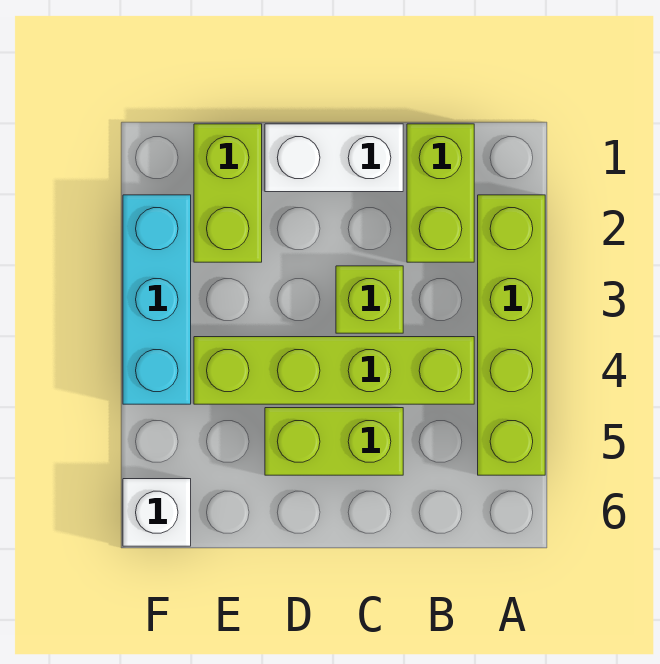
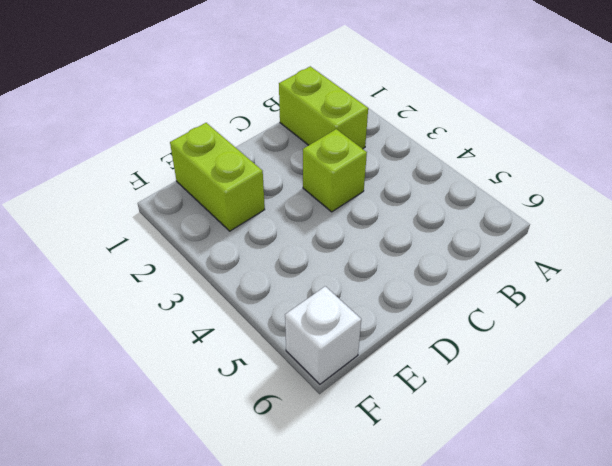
none -> lime 1x4 brick [478,195,545,475]
none -> lime 1x4 brick [194,337,474,404]

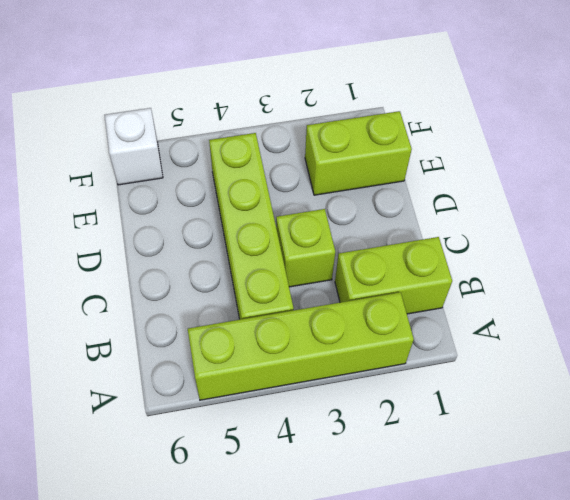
none -> white 1x2 brick [265,124,403,192]
none -> lime 1x2 brick [265,408,403,475]

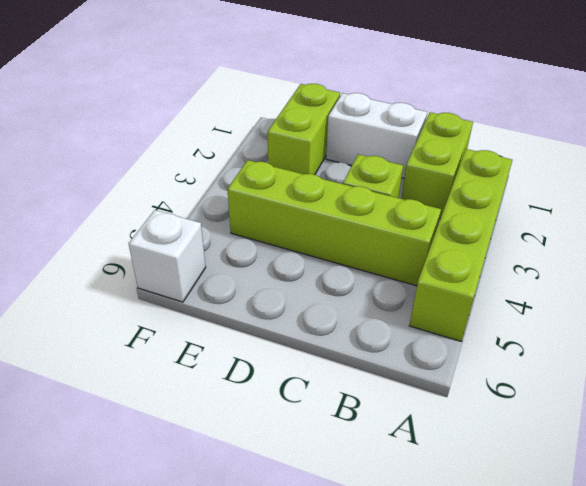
none -> lime 1x2 brick [265,408,403,475]
none -> cyan 1x3 brick [123,195,191,404]

